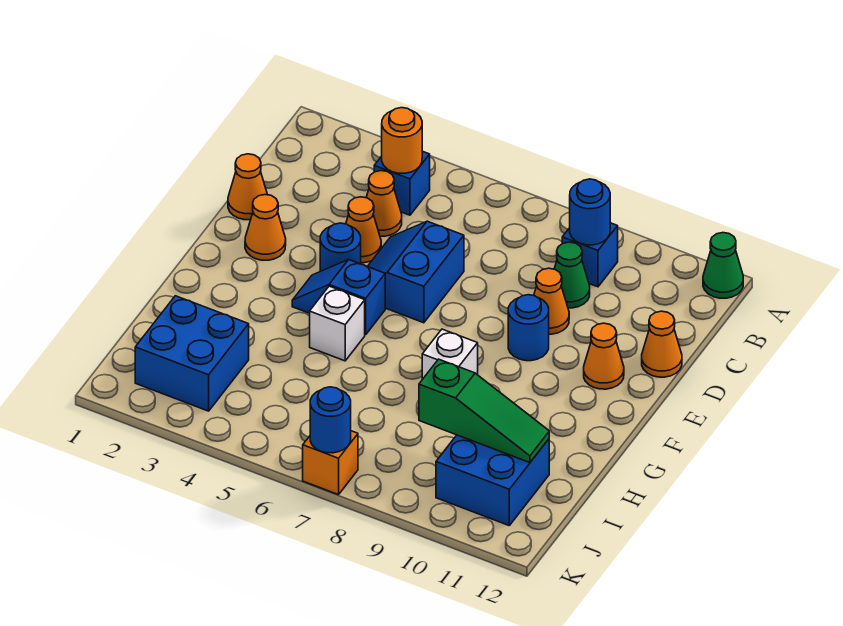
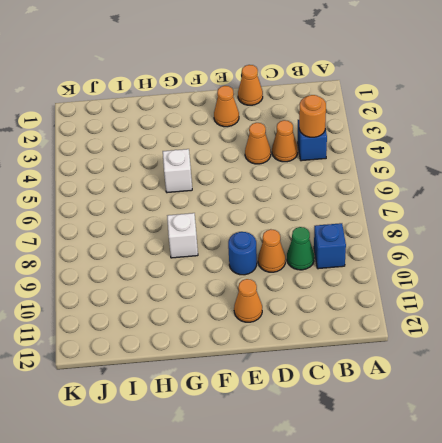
none -> green 1x1 cone [703,233,743,298]
none -> blue 2x2 slope [367,221,464,323]
none -> orange 1x1 cone [642,311,682,377]

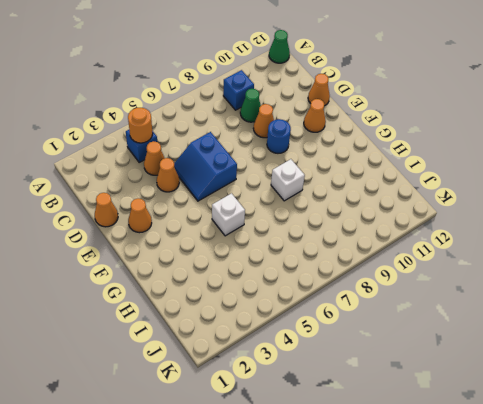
none -> blue 1x1 round brick [320,223,361,271]
none -> blue 1x2 slope [292,260,385,335]
none -> blue 2x2 brick [135,296,249,411]

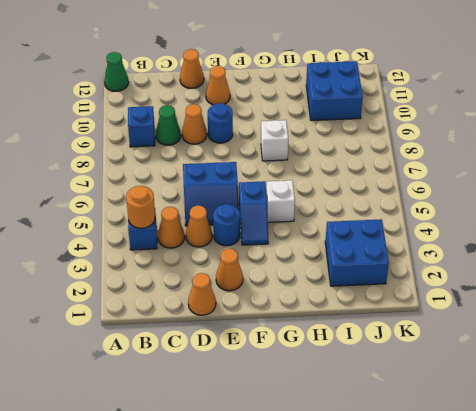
none -> orange 1x1 brick [303,431,358,495]
none -> blue 1x1 round brick [570,179,610,245]
none -> green 1x3 slope [419,359,549,463]

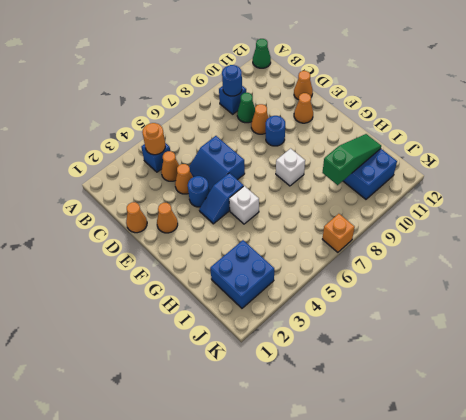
none -> blue 1x1 round brick [310,387,351,453]

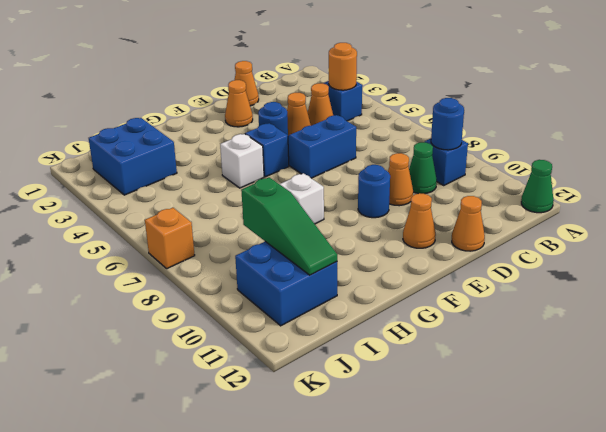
none -> blue 1x1 round brick [310,387,351,453]

